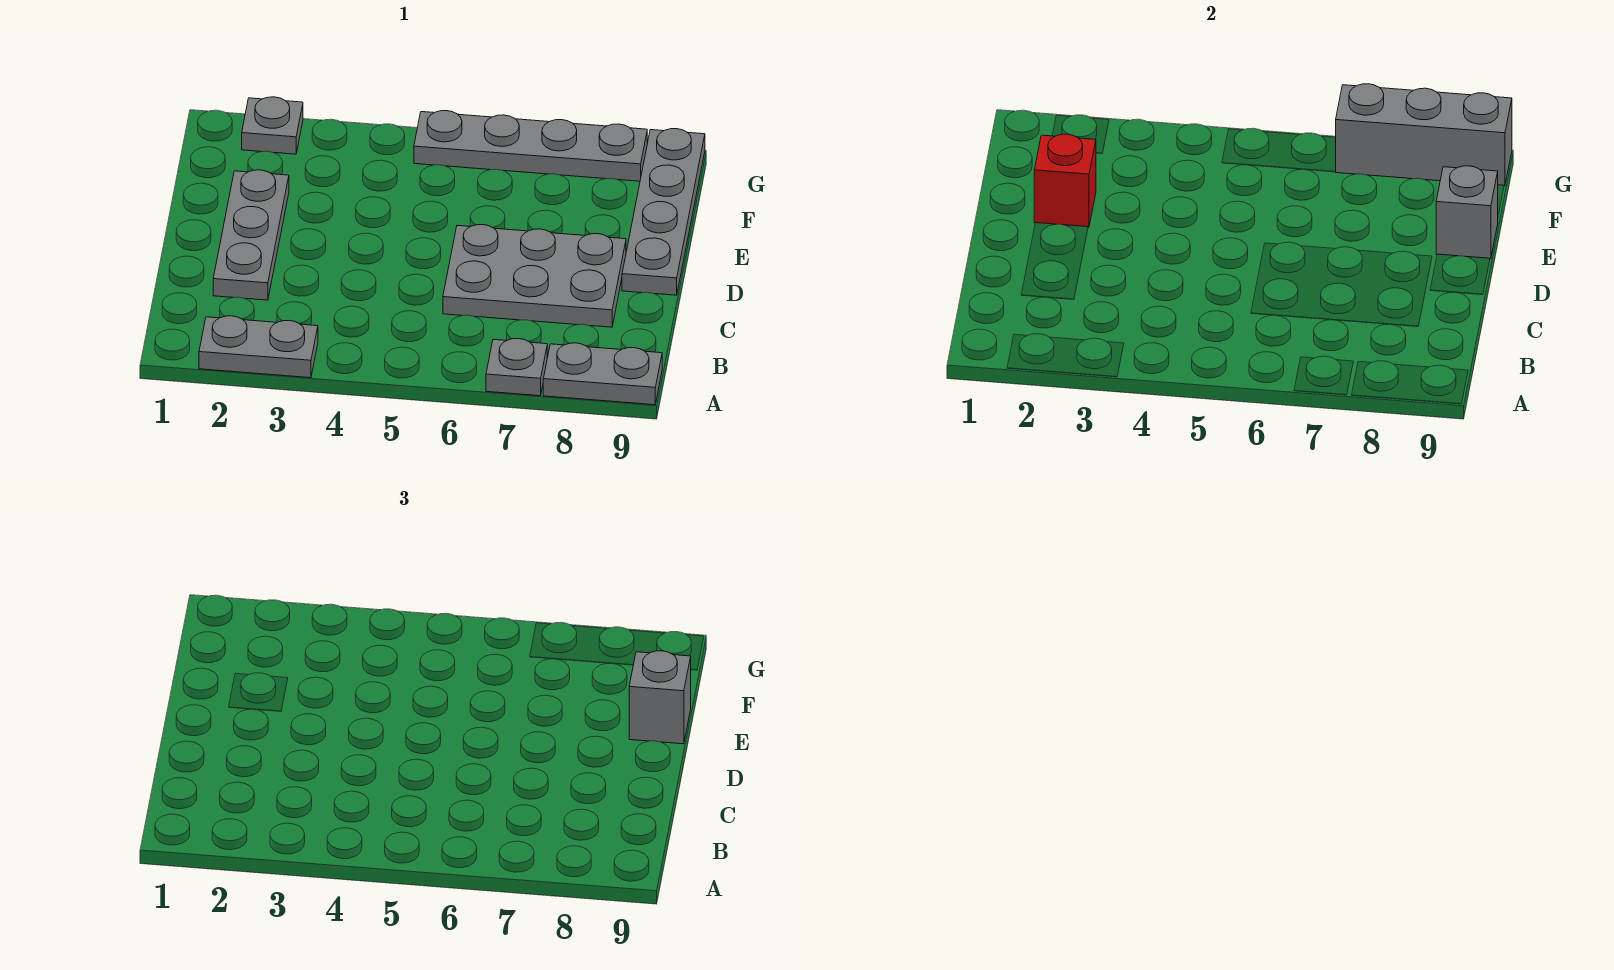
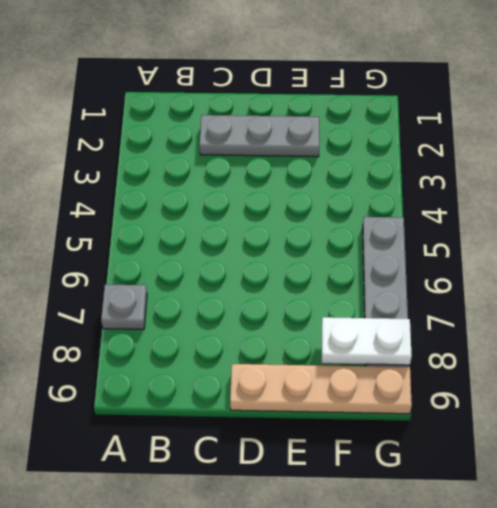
tan 1x4 plate [230,364,412,414] -> grey 1x4 plate [622,129,705,295]
white 1x2 plate [322,317,412,365] -> grey 1x3 brick [1336,84,1512,186]
none -> grey 1x2 plate [199,316,318,378]
none -> grey 1x2 plate [543,343,662,405]
none -> grey 2x3 plate [443,225,626,327]

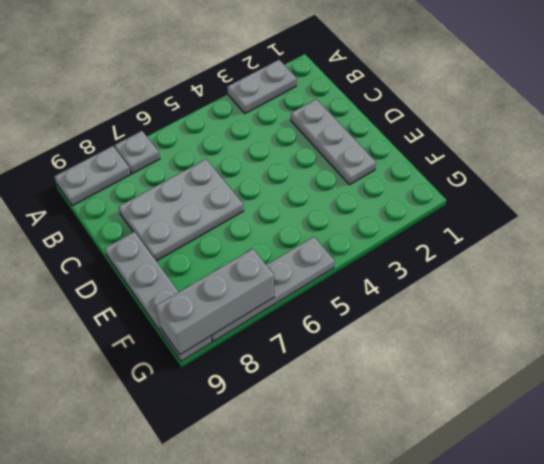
none -> grey 1x1 plate [242,97,303,154]
none -> red 1x1 brick [1034,134,1096,227]
none -> grey 1x1 brick [1436,166,1498,259]

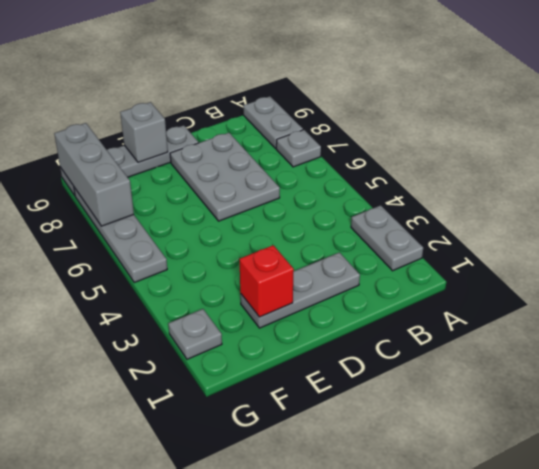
none -> grey 1x1 brick [629,651,691,744]

